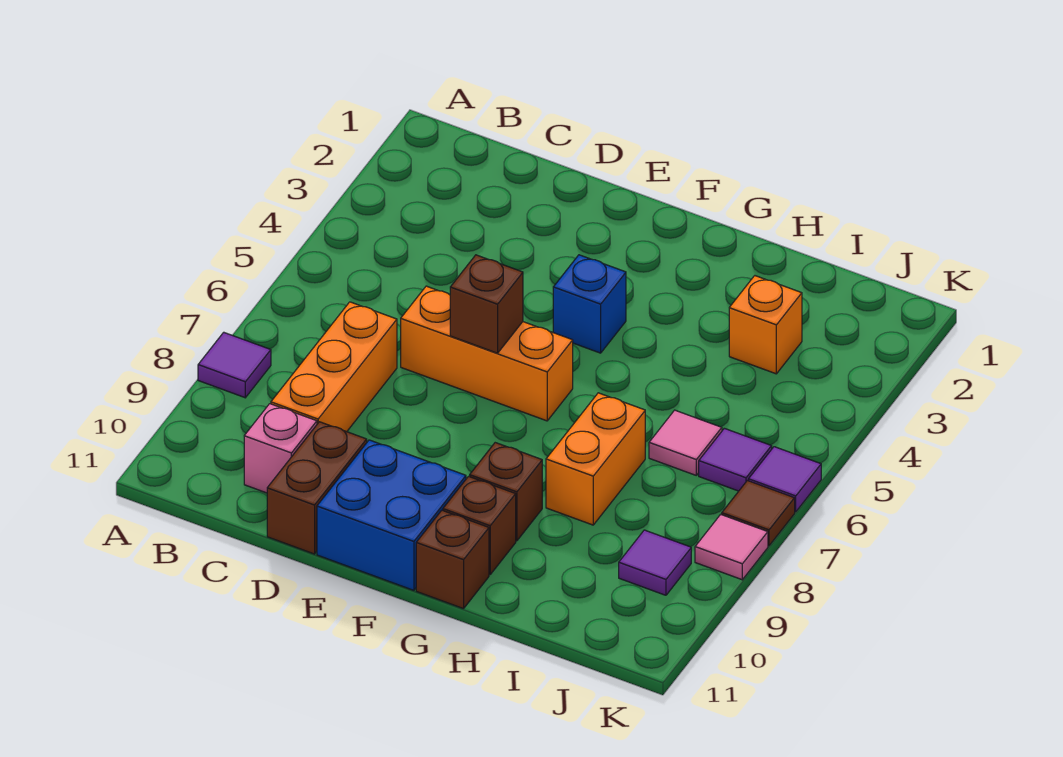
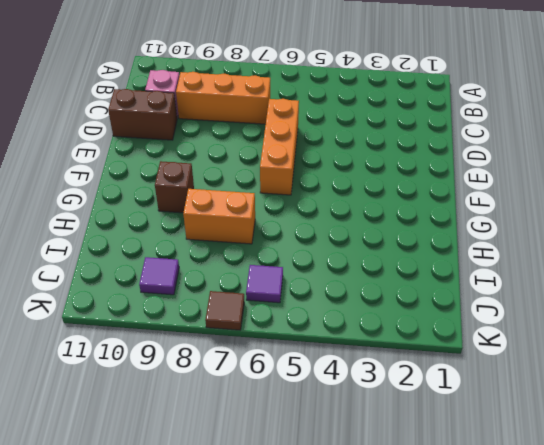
none -> purple 1x1 tile [198,332,271,398]
none -> blue 2x2 brick [317,440,466,590]
none -> blue 1x1 brick [553,255,626,353]

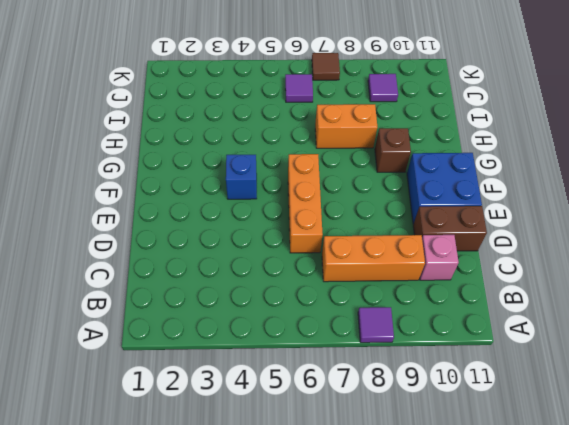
none -> brown 1x1 brick [443,476,516,575]
none -> brown 1x1 brick [416,510,489,609]
none -> orange 1x1 brick [729,276,802,374]

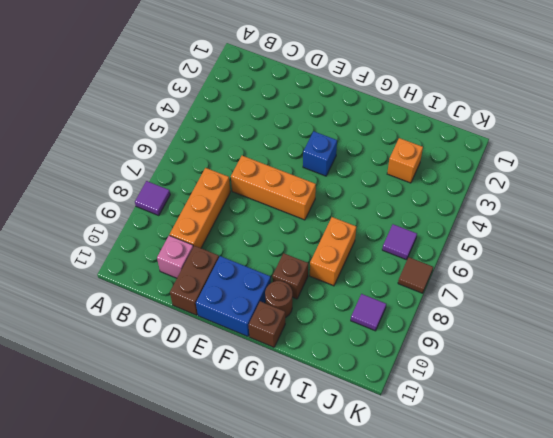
brown 1x1 round brick [265,281,292,318] -> brown 1x1 brick [443,476,516,575]
none -> pink 1x1 tile [649,410,722,475]
none -> purple 1x1 tile [749,447,821,512]
none -> pink 1x1 tile [695,514,768,580]

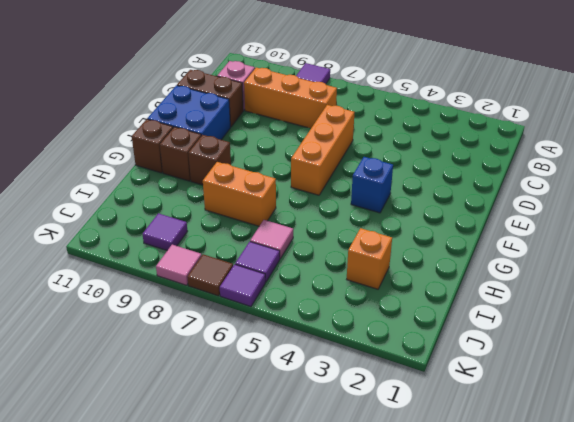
none -> brown 1x1 brick [450,255,523,353]

